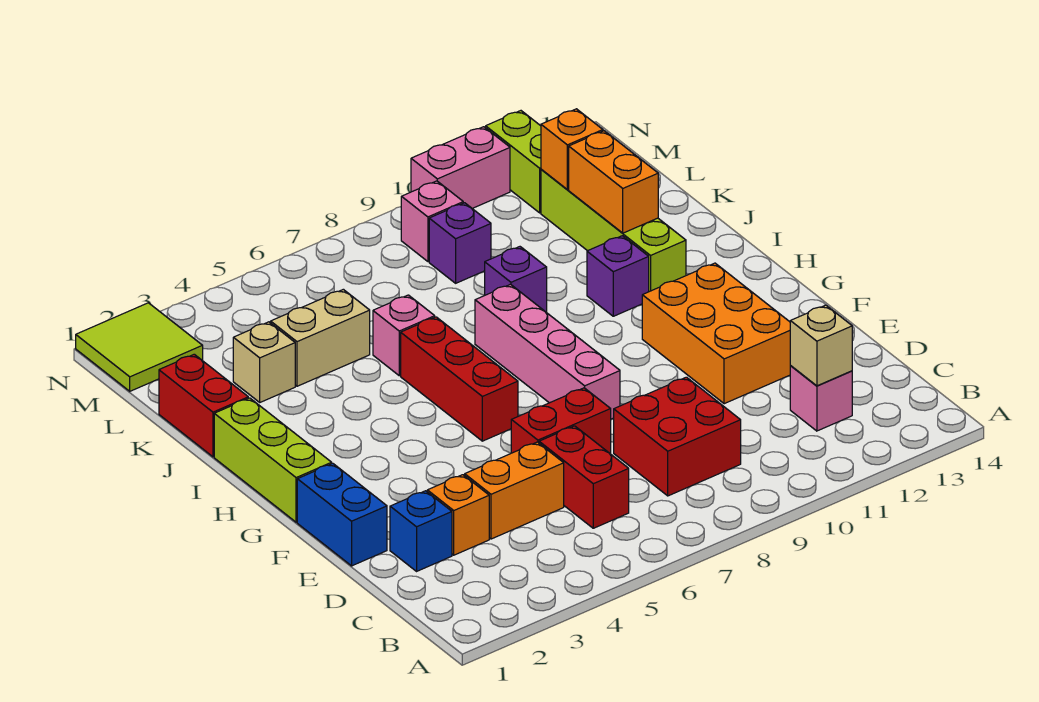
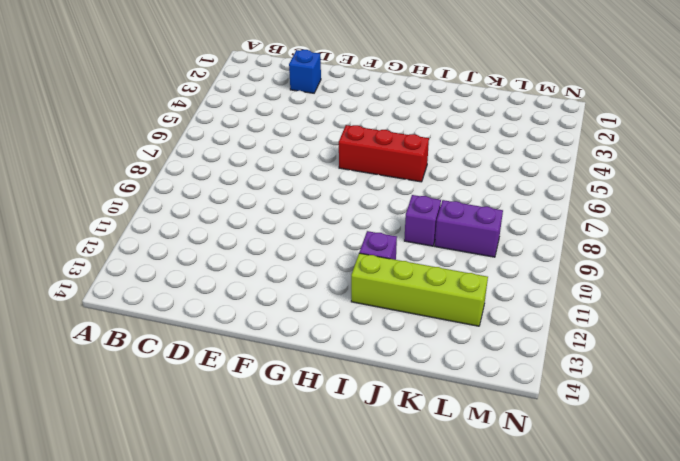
purple 1x2 brick [435,200,503,257] -> purple 1x1 brick [429,203,491,283]
none -> red 1x2 brick [539,426,629,528]
none -> red 2x2 brick [614,377,741,496]
none -> pink 1x1 brick [790,366,852,431]

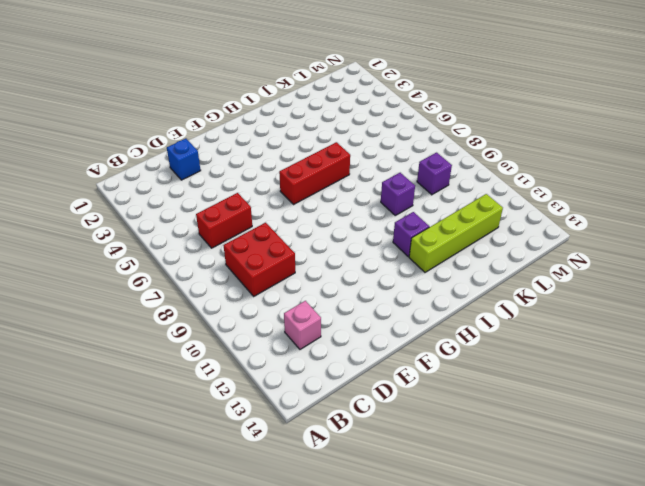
none -> orange 1x1 brick [427,475,489,555]
none -> orange 1x2 brick [465,442,564,539]
none -> blue 1x2 brick [297,463,387,566]

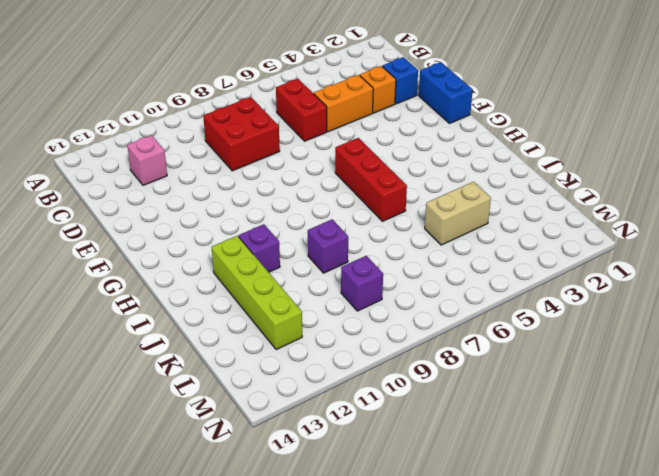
none -> red 1x2 brick [511,388,611,453]
none -> orange 2x3 brick [642,263,791,404]
none -> pink 1x4 brick [475,284,620,419]

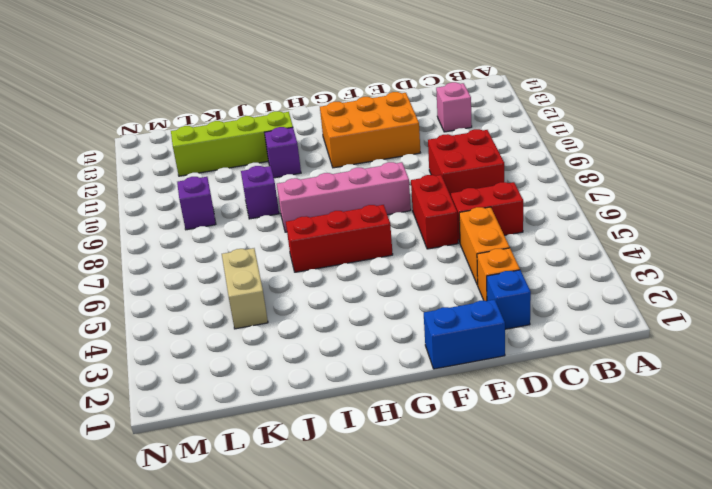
none -> lime 1x3 brick [214,398,332,522]
none -> red 1x2 brick [159,354,248,457]
none -> pink 1x1 brick [373,295,435,376]

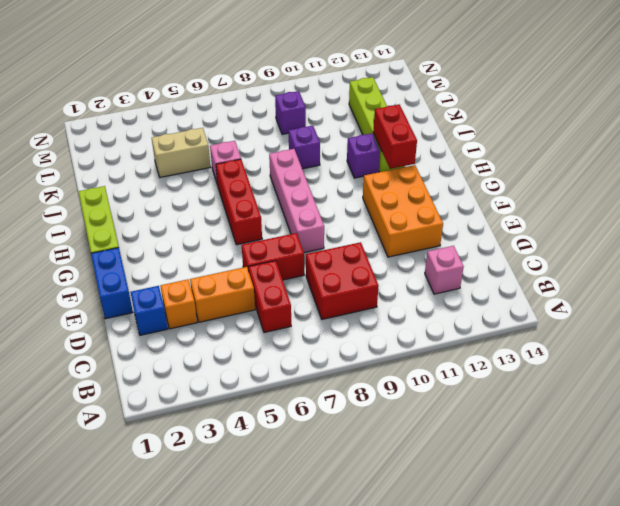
red 1x2 brick [373,104,417,169] -> red 1x2 brick moved to [159,354,248,457]
none -> tan 1x1 brick [233,322,295,402]
none -> lime 2x2 tile [76,303,203,391]
none -> pink 1x1 brick [401,181,463,262]

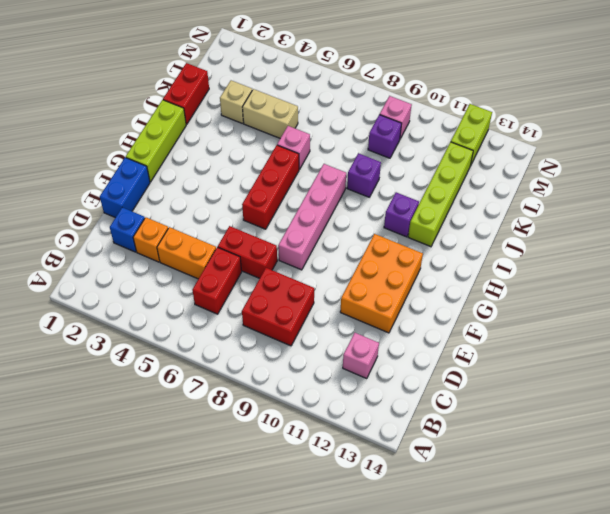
none -> lime 2x2 tile [76,303,203,391]
none -> pink 1x2 brick [411,127,510,209]
none -> tan 1x1 brick [790,305,852,386]

